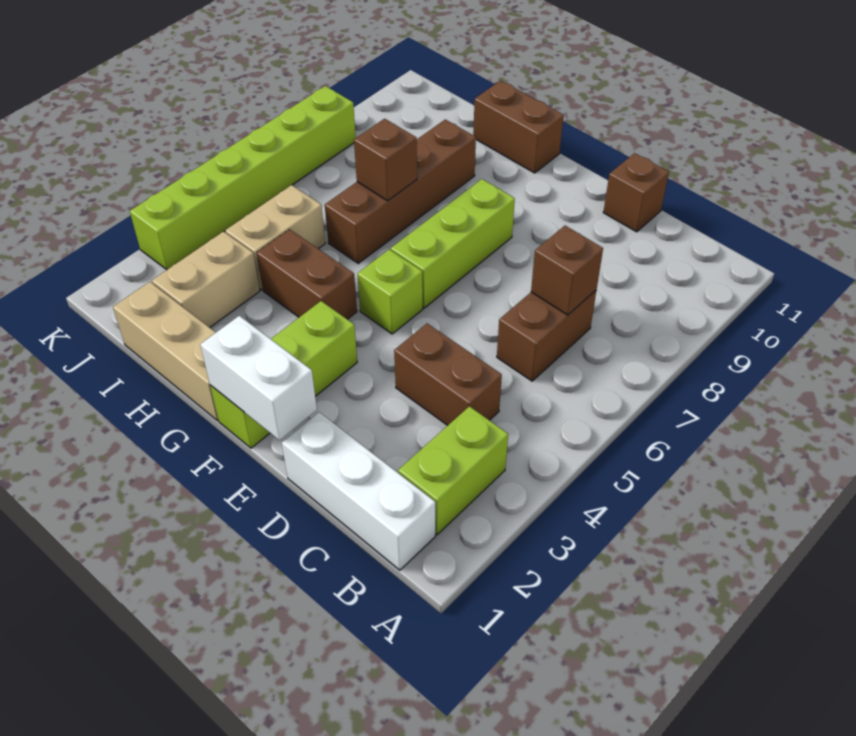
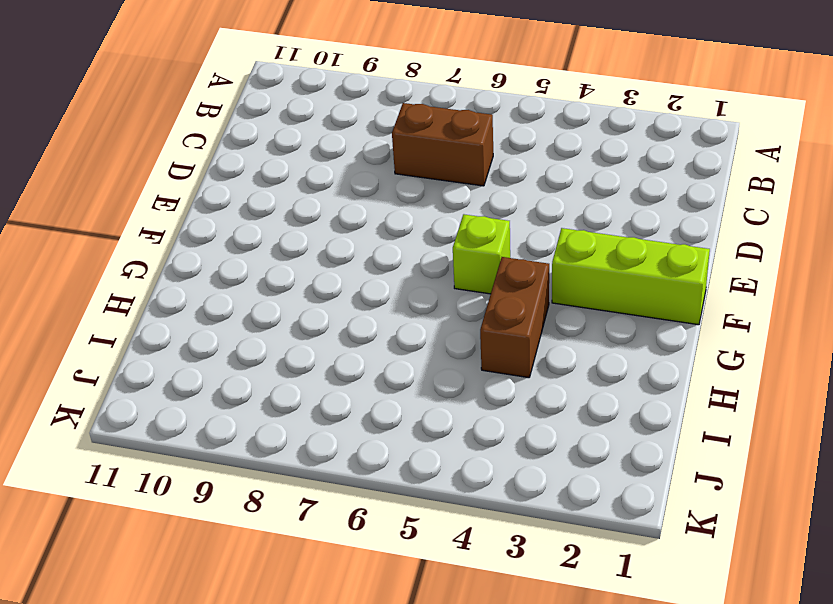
none -> white 1x3 brick [282,412,435,570]
none -> lime 1x2 brick [398,406,508,535]
none -> brown 1x2 brick [394,324,502,425]

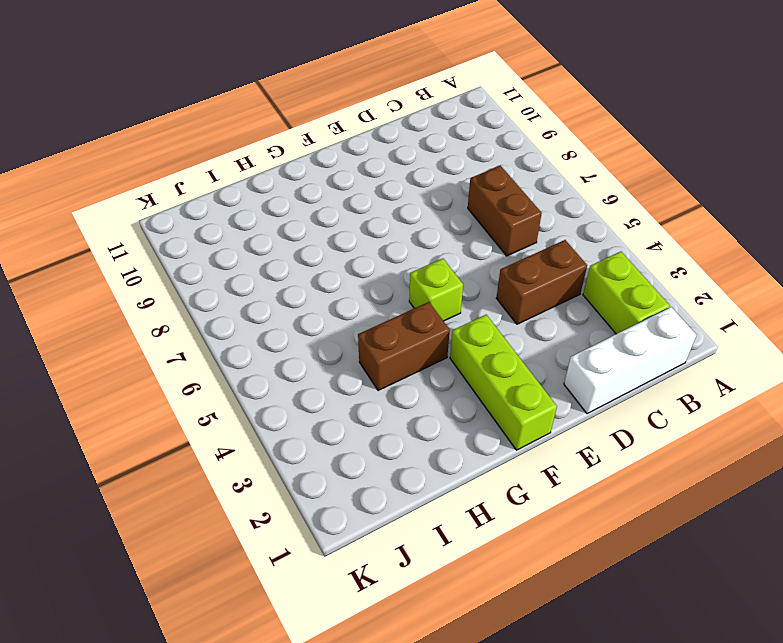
none -> brown 1x1 brick [603,153,669,232]
none -> lime 1x3 brick [391,179,515,308]
none -> tan 1x3 brick [113,282,218,421]

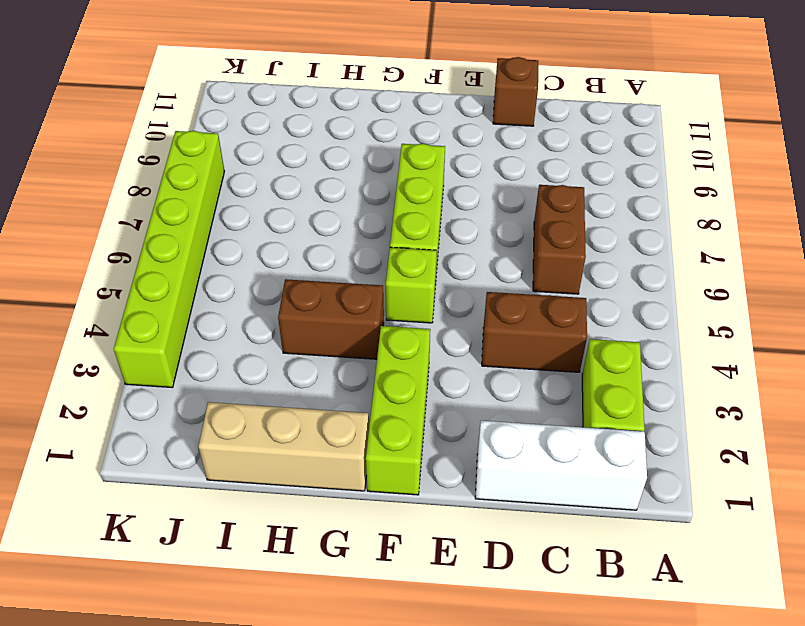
none -> brown 1x2 brick [473,81,564,173]
none -> brown 1x4 brick [325,119,476,263]
none -> tan 1x2 brick [152,232,260,328]

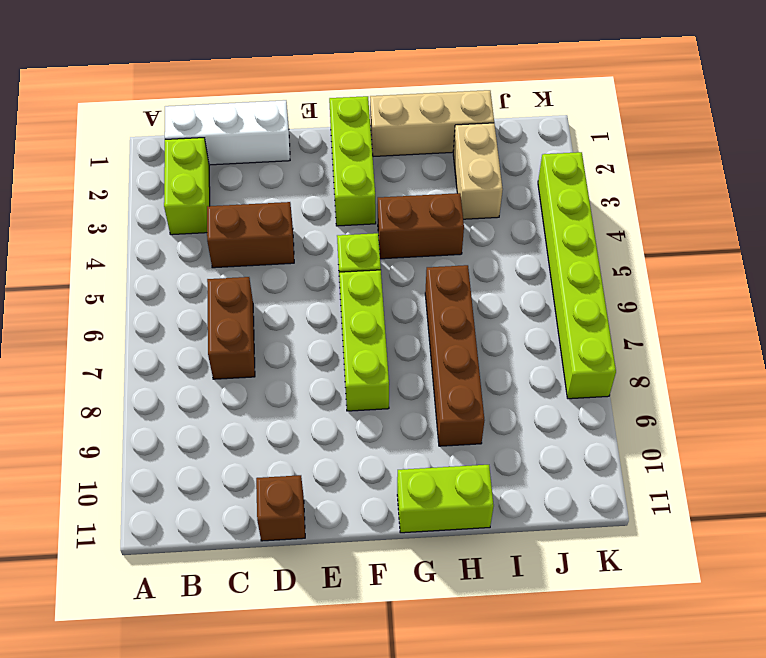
lime 1x2 brick [397,465,494,533] -> brown 1x2 brick [473,81,564,173]
none -> tan 1x2 brick [225,185,325,290]
none -> brown 1x1 brick [531,226,603,315]
none -> white 1x2 brick [200,316,317,440]

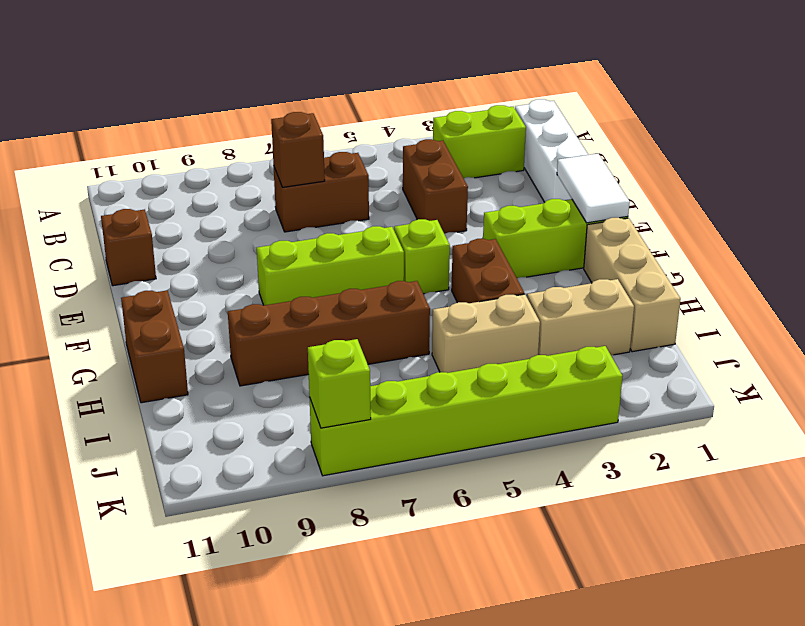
white 1x2 tile [557,154,630,223] -> white 1x2 brick [200,316,317,440]
lime 1x1 brick [308,339,371,428] -> none
none -> brown 1x1 brick [354,119,417,201]

